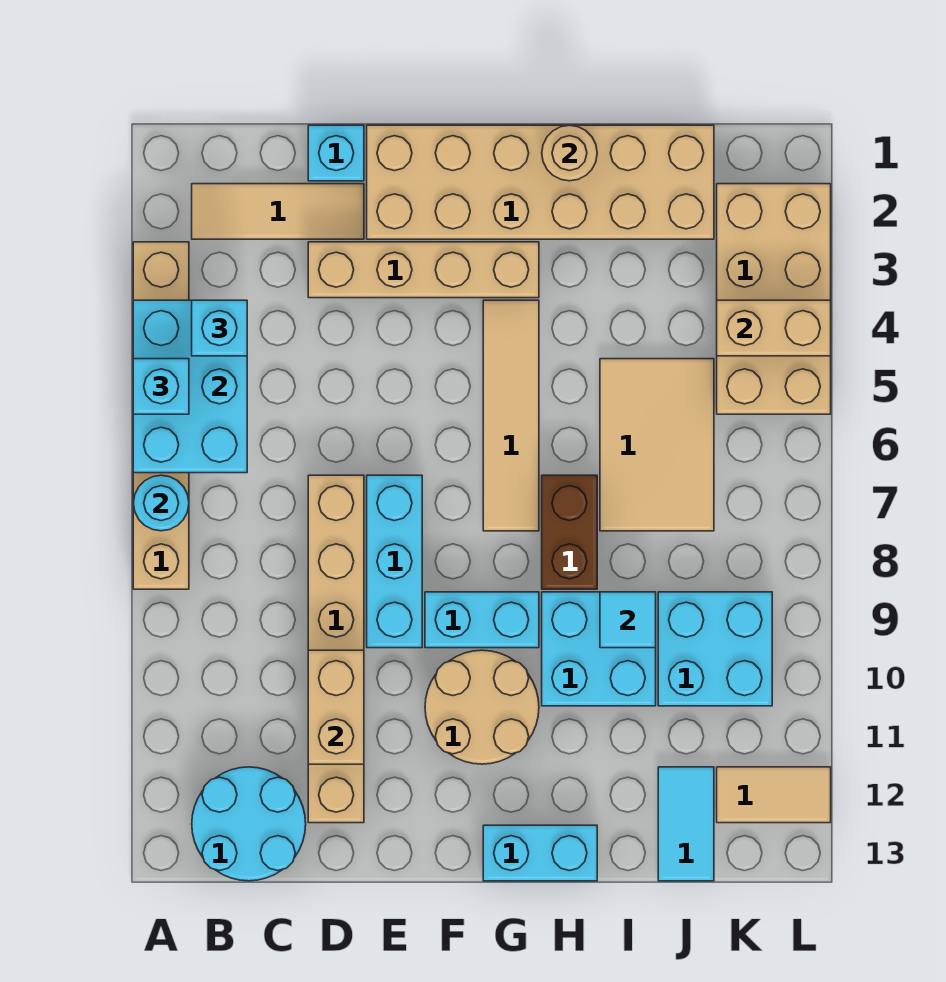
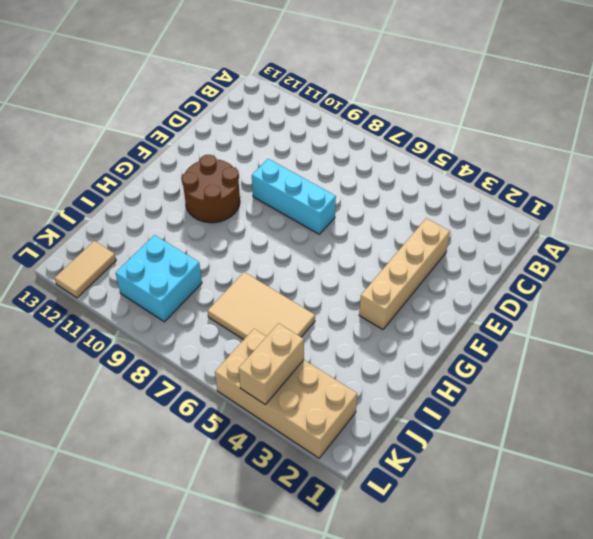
brown 2x2 round brick [181,155,240,223] -> tan 2x2 round brick [425,650,539,764]
none -> tan 1x6 brick [133,242,189,589]
none -> tan 1x3 tile [192,184,364,239]
none -> cyan 2x2 round brick [192,767,306,881]

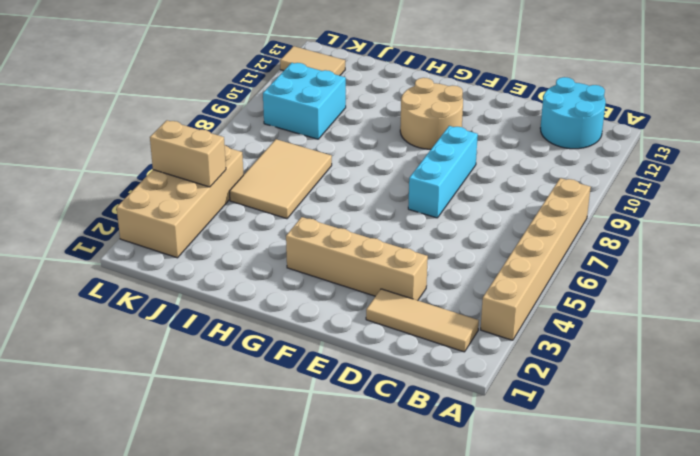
none -> cyan 1x1 brick [308,125,364,181]
none -> tan 1x6 brick [308,475,364,823]
none -> tan 2x6 brick [367,125,714,239]

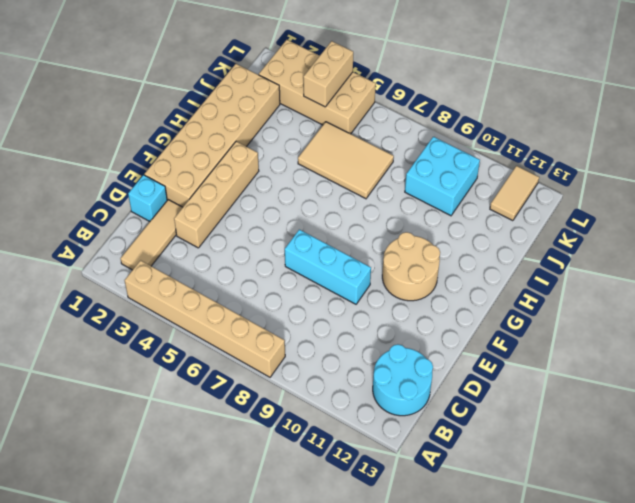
none -> tan 1x6 brick [308,475,364,823]
none -> cyan 1x2 brick [425,592,539,648]
none -> tan 1x4 tile [483,300,539,531]

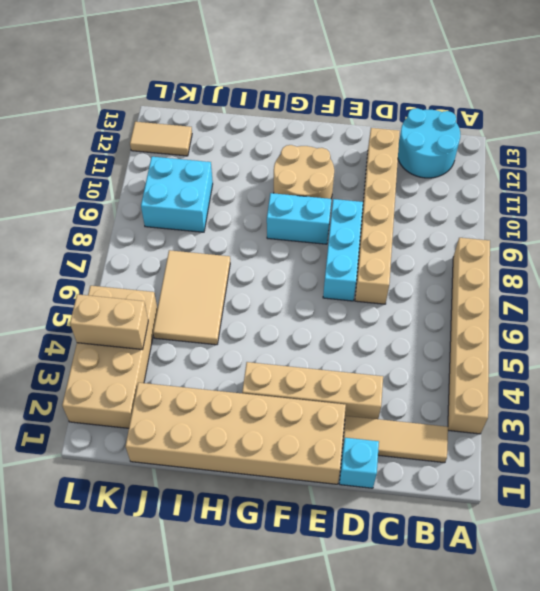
none -> tan 1x4 tile [483,300,539,531]
none -> cyan 1x2 brick [483,825,597,881]
none -> brown 1x2 brick [542,475,597,589]

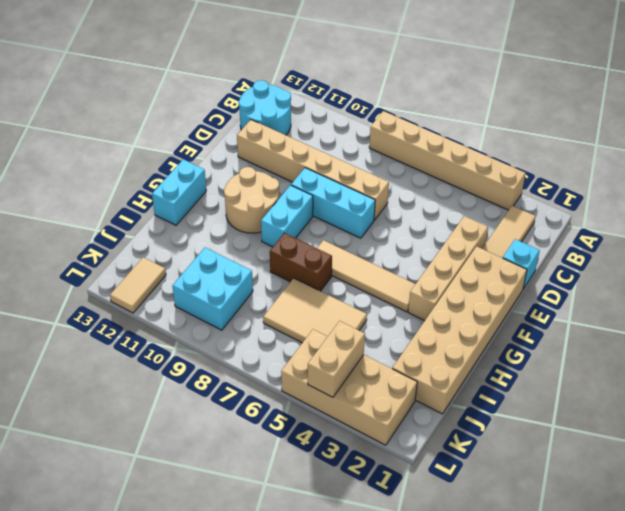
none -> cyan 2x2 brick [542,592,656,706]
none -> cyan 1x2 tile [658,767,714,881]
none -> cyan 2x3 brick [133,300,247,473]

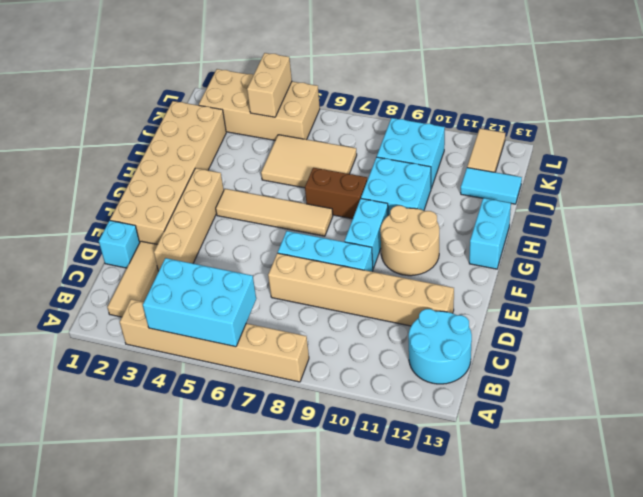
none -> cyan 1x1 round brick [133,475,189,531]
none -> tan 1x2 brick [308,650,364,764]
none -> tan 1x1 round brick [542,125,597,181]

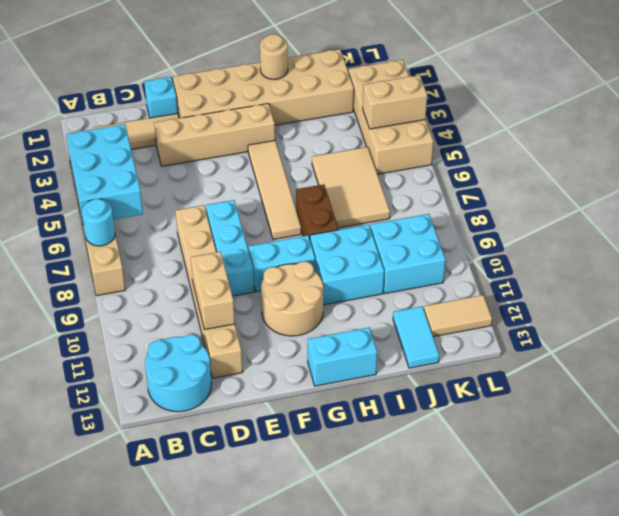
none -> cyan 1x1 tile [600,592,656,648]
none -> cyan 1x1 brick [133,359,189,414]
none -> cyan 1x1 brick [192,300,247,356]

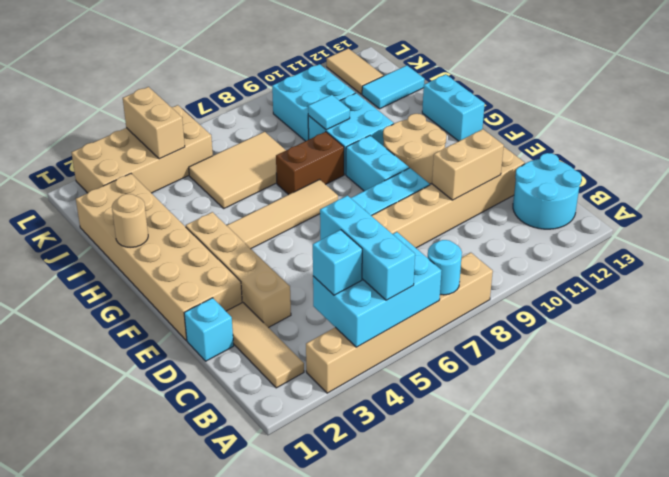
cyan 1x3 brick [320,195,415,300] -> cyan 1x1 brick [133,359,189,414]

